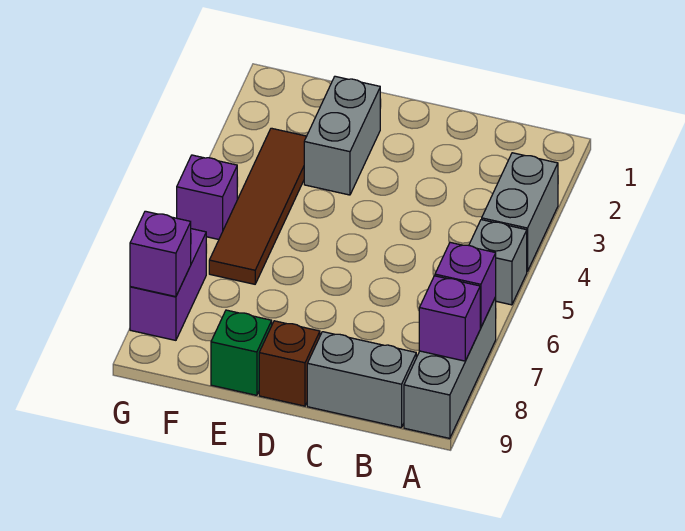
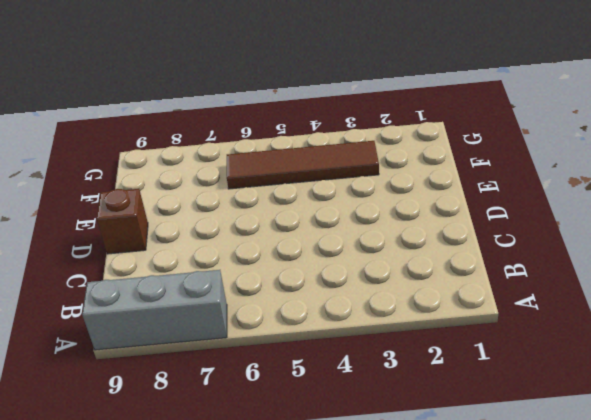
none -> grey 1x2 brick [482,153,558,271]
none -> grey 1x1 brick [469,220,527,305]
none -> grey 1x2 brick [307,332,416,428]

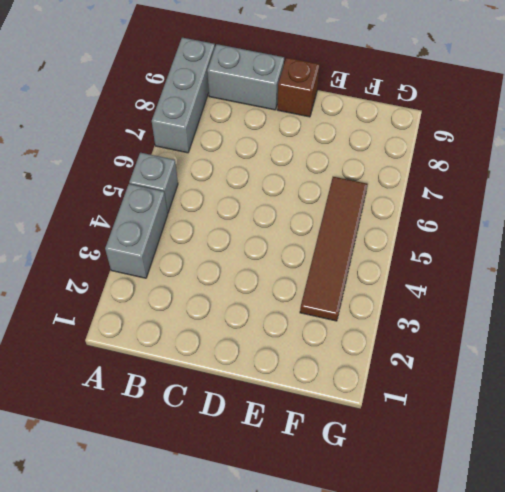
none -> grey 1x2 brick [304,76,380,195]
none -> green 1x1 brick [211,310,272,395]
none -> purple 1x1 brick [177,155,237,240]

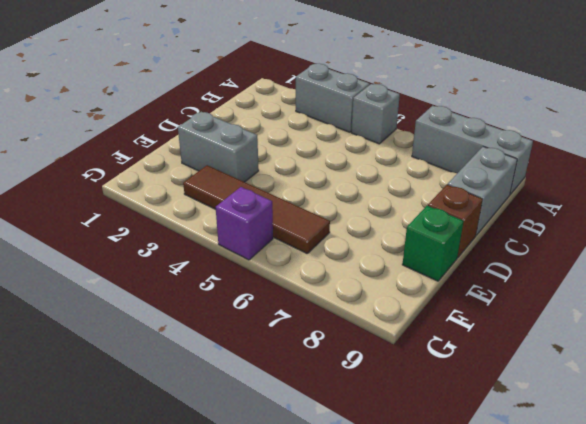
none -> purple 1x2 brick [130,229,206,340]
none -> purple 1x1 brick [435,243,496,328]
none -> purple 1x1 brick [419,276,480,361]

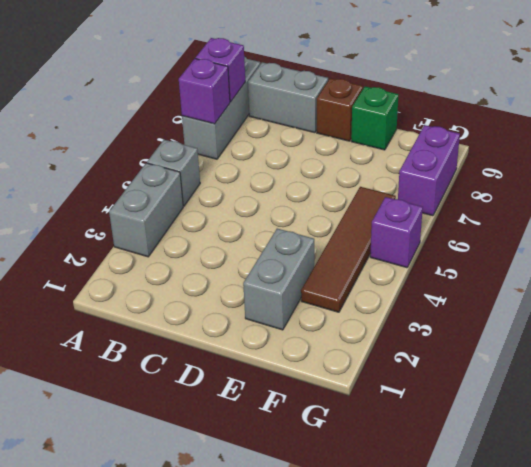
none -> purple 1x1 brick [130,211,191,297]

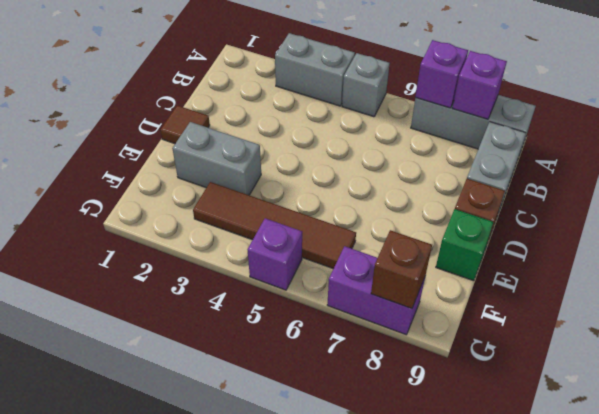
brown 1x1 tile [160,106,210,144] -> none
brown 1x1 brick [371,230,432,309] -> purple 1x1 brick [130,211,191,297]

